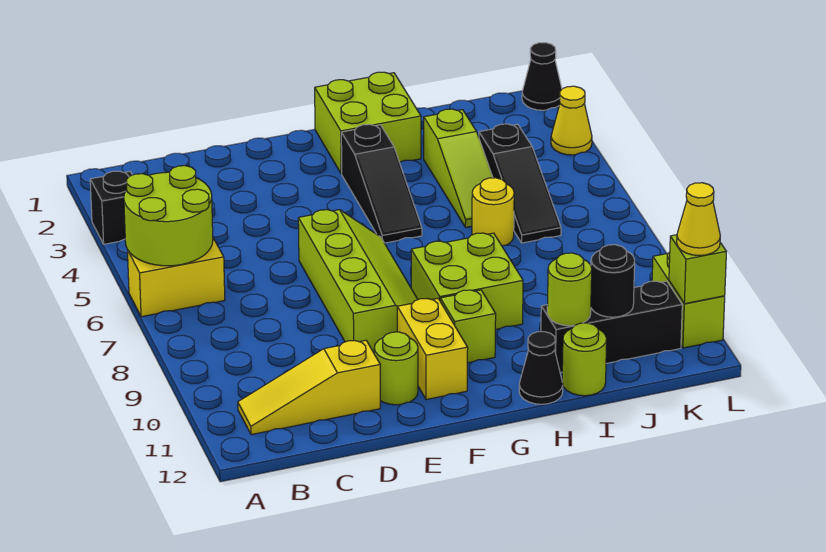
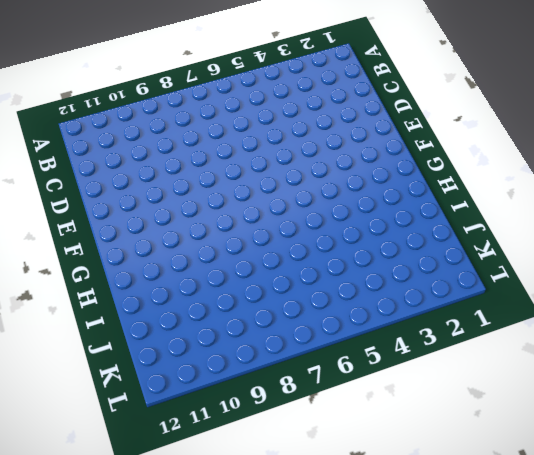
none -> black 1x1 brick [90,171,132,244]
none -> yellow 1x2 brick [128,238,225,317]
none -> yellow 1x3 slope [238,340,380,435]

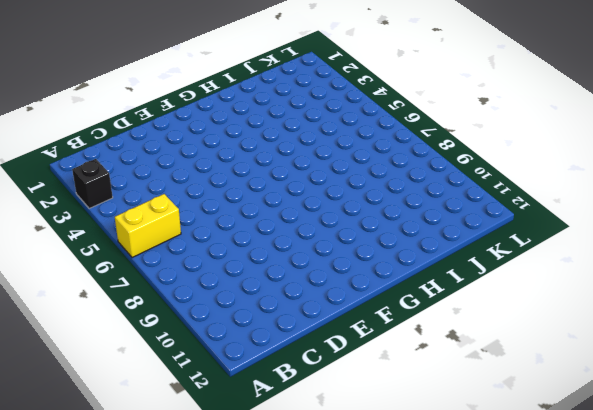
none -> yellow 1x3 slope [238,340,380,435]
none -> lime 2x4 slope [298,210,418,353]
none -> lime 1x1 round brick [374,332,418,405]

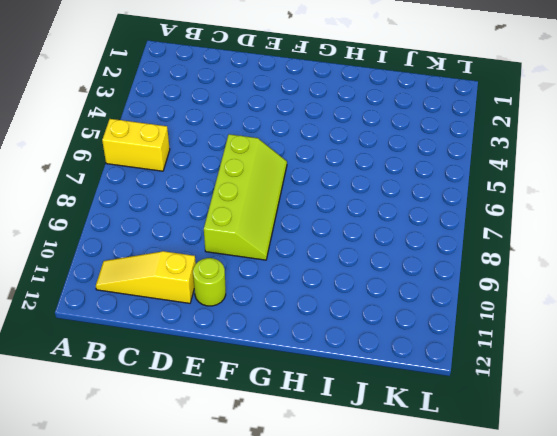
none -> black 1x1 brick [90,171,132,244]
none -> yellow 1x2 brick [397,298,468,400]
none -> lime 2x2 brick [315,72,421,174]

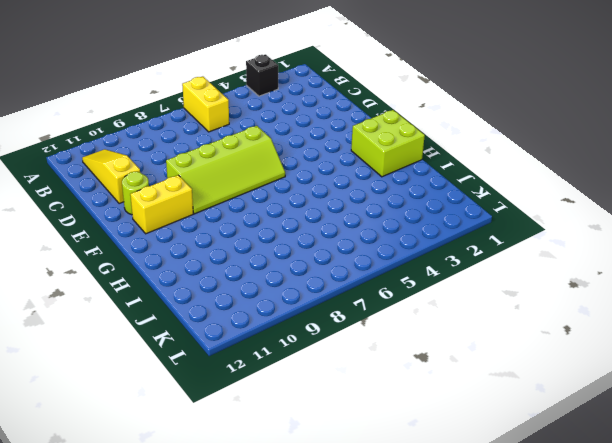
none -> black 1x3 slope [341,124,422,243]
none -> lime 2x2 brick [411,233,523,330]
none -> lime 1x1 brick [440,290,496,363]

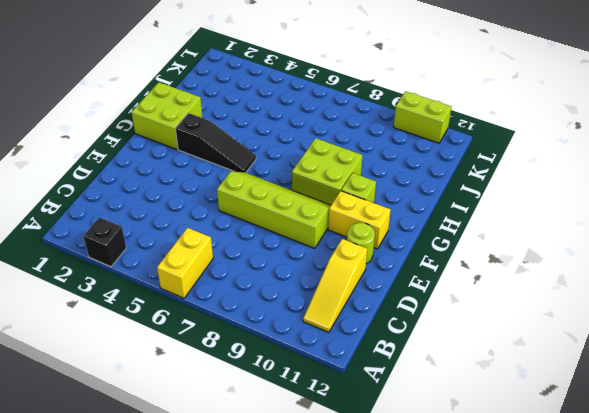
none -> black 1x1 cone [519,332,563,404]
none -> lime 1x3 slope [424,109,493,227]
none -> yellow 1x1 round brick [472,178,514,246]

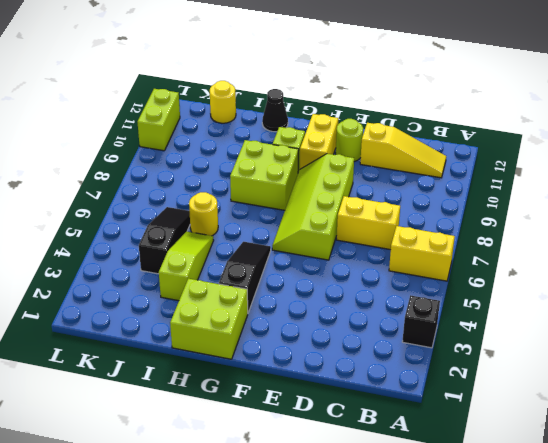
yellow 1x2 brick [337,196,400,250] -> none
yellow 1x1 round brick [210,81,236,123] -> none
none -> black 1x3 brick [541,281,682,373]
none -> lime 1x1 round brick [562,323,607,396]
none -> black 1x1 cone [522,43,562,110]

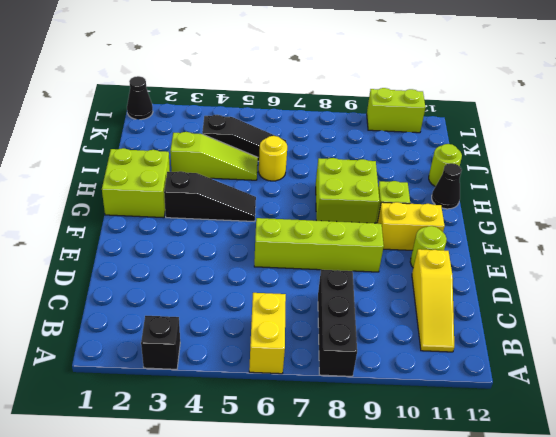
black 1x3 brick [318,270,357,376] -> black 1x3 brick moved to [541,281,682,373]
none -> yellow 1x1 cone [551,86,592,155]
none -> lime 2x2 round brick [124,166,213,266]
none -> lime 1x1 round brick [547,253,592,326]

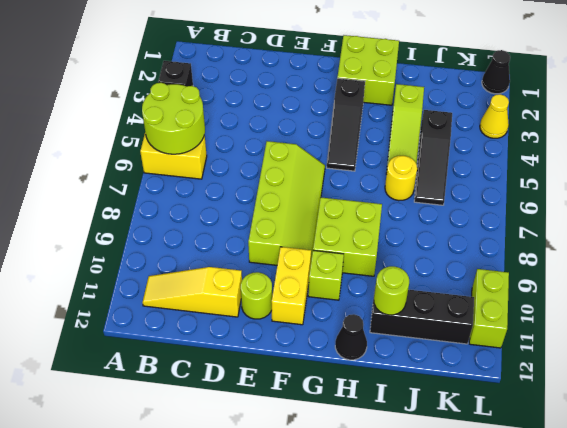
none -> lime 1x1 round brick [562,323,607,396]
none -> black 1x1 round brick [591,245,635,317]
none -> lime 1x1 brick [669,235,726,304]

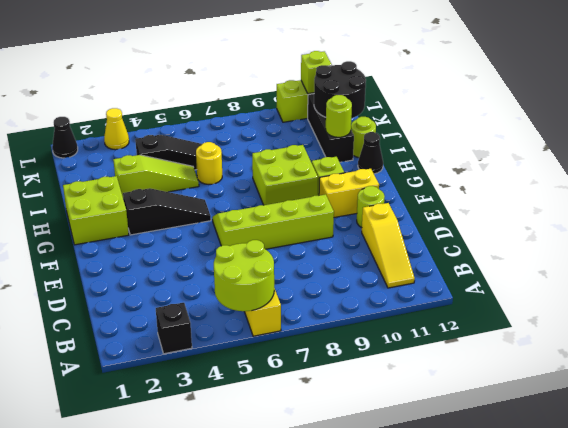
black 2x2 round brick [314,61,366,118] -> black 1x1 round brick [591,245,635,317]
none -> yellow 1x1 cone [677,183,720,256]

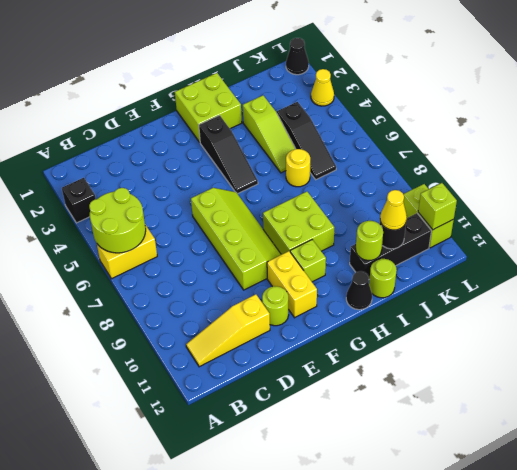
yellow 1x1 cone [380,190,407,230] -> yellow 1x1 cone moved to [677,183,720,256]

